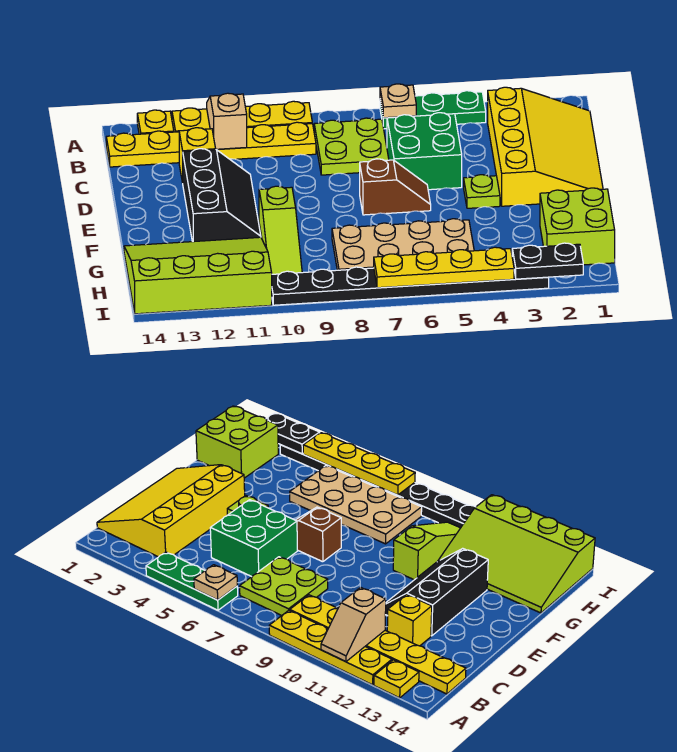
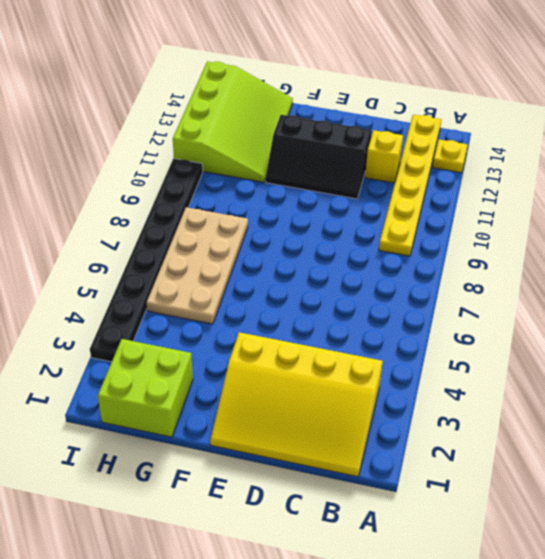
none -> green 1x3 plate [380,91,486,129]
none -> yellow 1x4 plate [172,101,312,132]
none -> lime 2x2 plate [314,118,389,175]

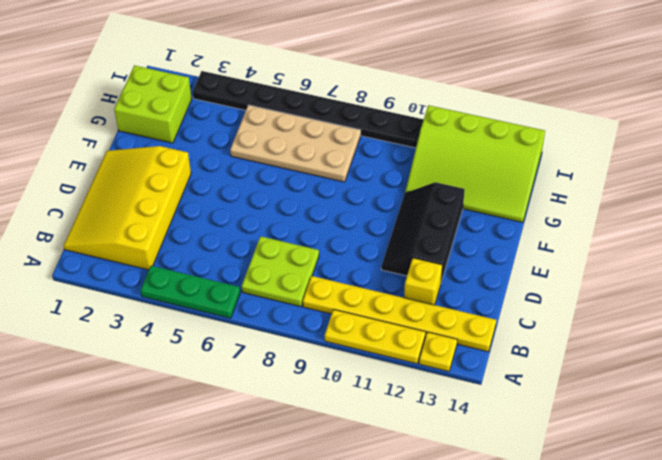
yellow 1x3 plate [325,310,426,364] -> yellow 1x4 plate [172,101,312,132]
none -> green 2x2 brick [387,113,462,190]
none -> lime 1x1 plate [464,175,500,208]
none -> brown 1x2 slope [360,159,431,215]

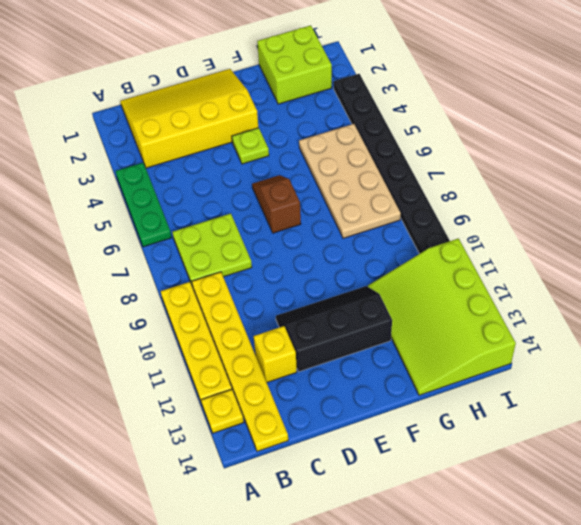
none -> green 2x2 brick [387,113,462,190]
none -> lime 1x3 slope [259,186,302,274]
none -> tan 1x1 plate [380,84,416,118]

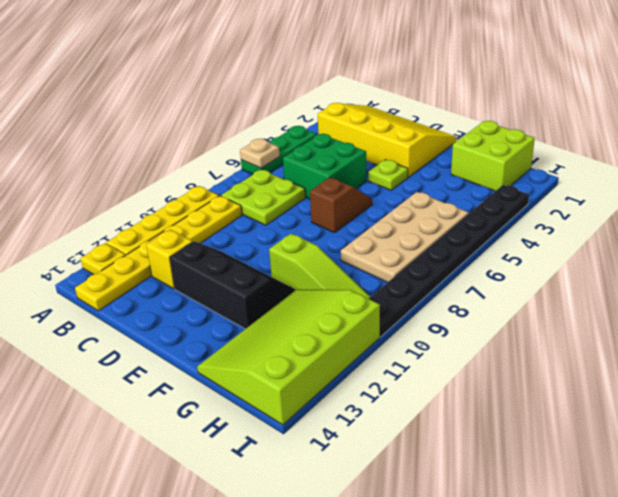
none -> tan 1x2 slope [207,93,247,149]
none -> black 1x2 plate [512,243,583,279]
none -> yellow 1x4 plate [374,247,514,288]

